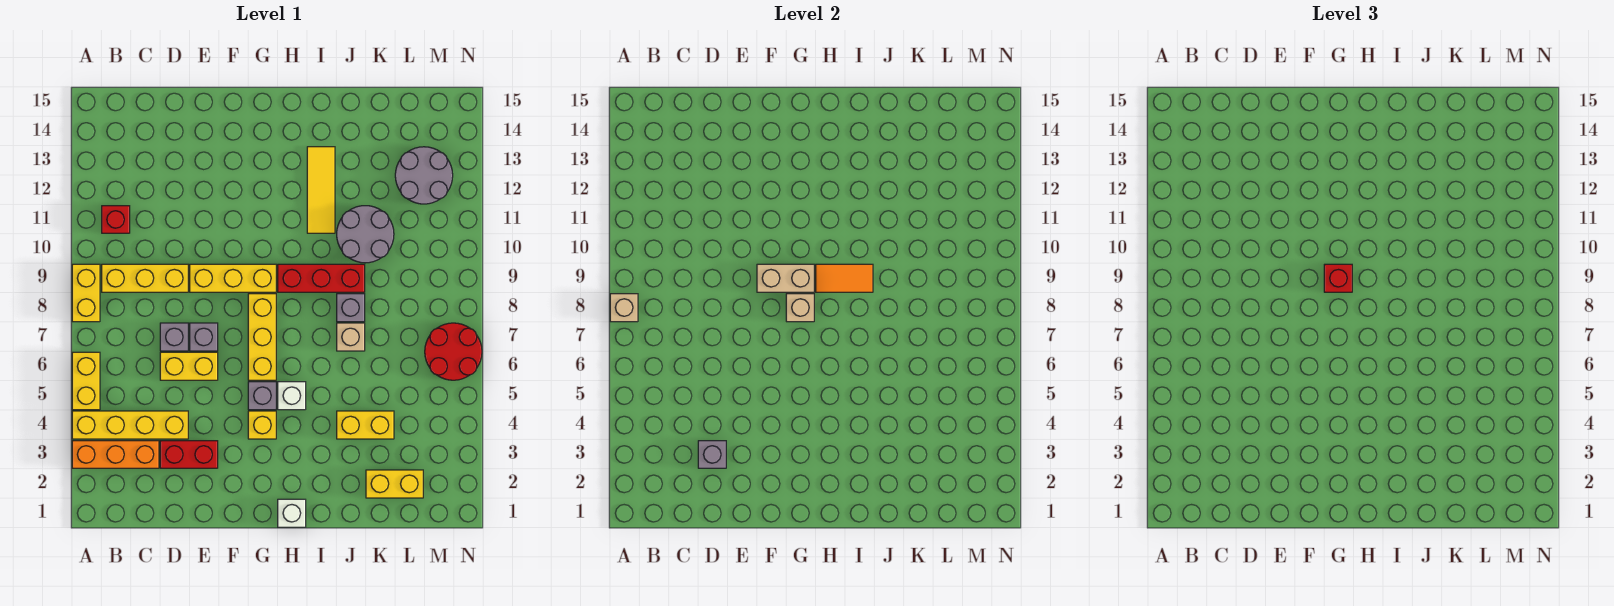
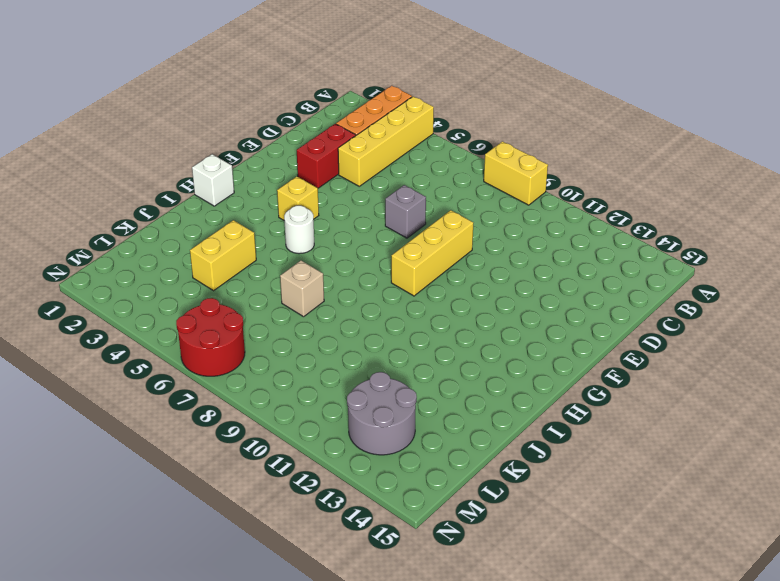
white 1x1 round brick [284,206,314,254] -> white 1x1 brick [278,382,306,410]
none -> yellow 1x2 brick [72,352,100,410]
none -> yellow 1x3 brick [102,264,188,292]
none -> red 1x1 brick [102,206,130,233]
none -> yellow 1x2 brick [160,352,218,380]

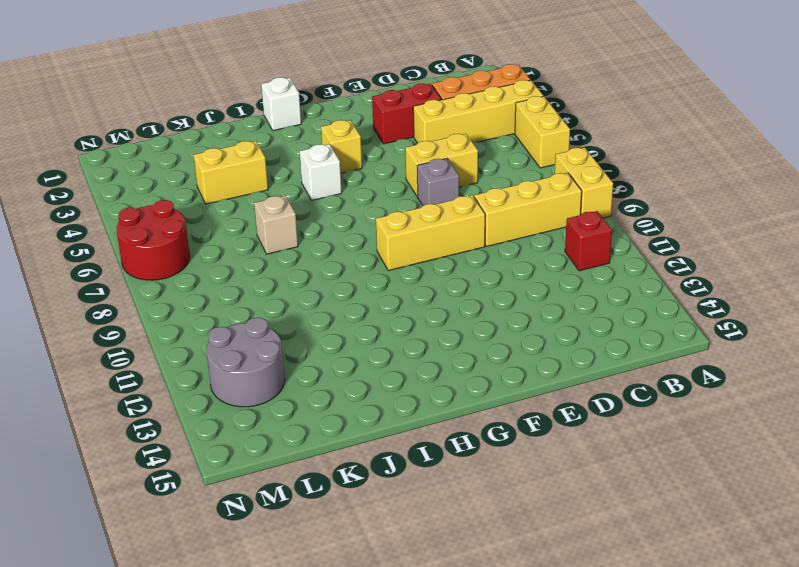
none -> grey 1x1 brick [160,323,188,351]
none -> grey 1x1 brick [248,382,276,410]
none -> yellow 1x3 brick [248,294,276,380]
none -> red 1x3 brick [278,264,365,292]

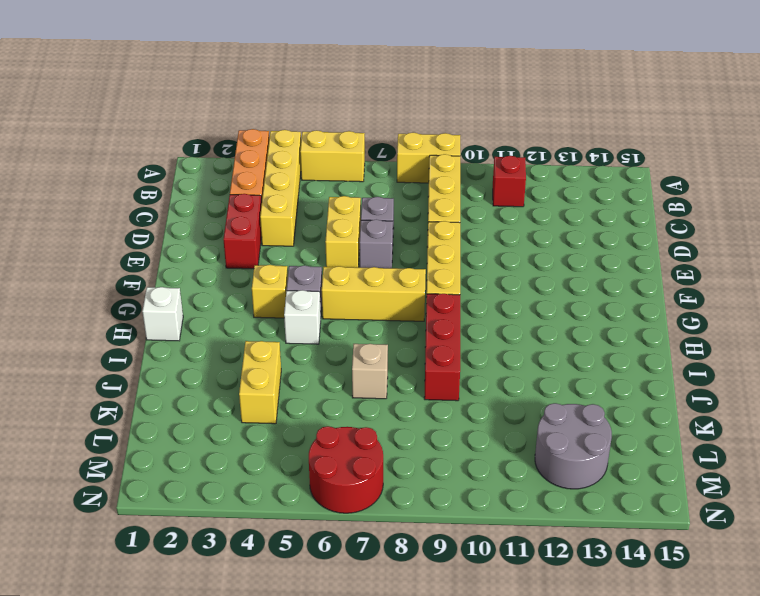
none -> yellow 1x3 tile [307,147,335,233]
none -> grey 1x1 brick [337,294,365,322]
none -> grey 2x2 round brick [337,206,394,263]
none -> yellow 1x2 brick [366,470,423,498]

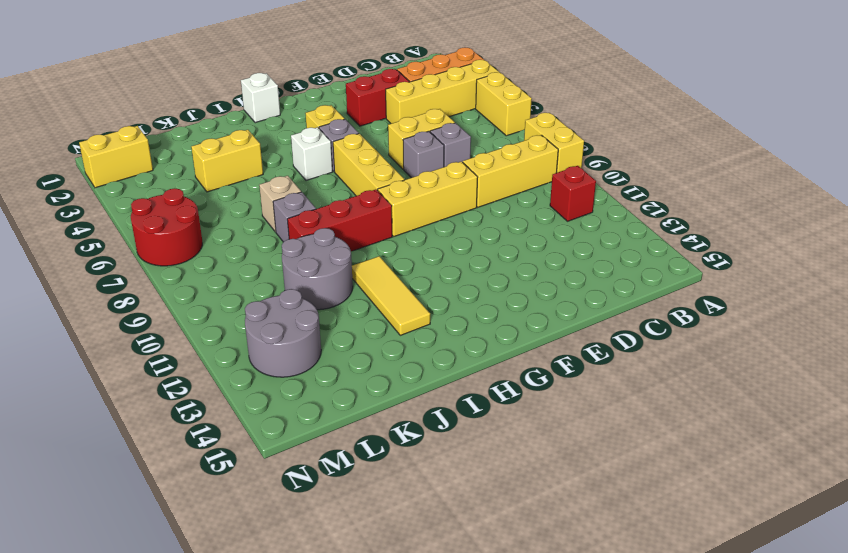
yellow 1x2 brick [79,126,153,188] -> yellow 1x2 brick moved to [366,470,423,498]
none -> tan 1x1 brick [610,294,638,322]
none -> grey 1x1 brick [698,441,726,468]
none -> tan 1x2 brick [757,264,814,292]
none -> tan 1x1 brick [786,294,814,322]

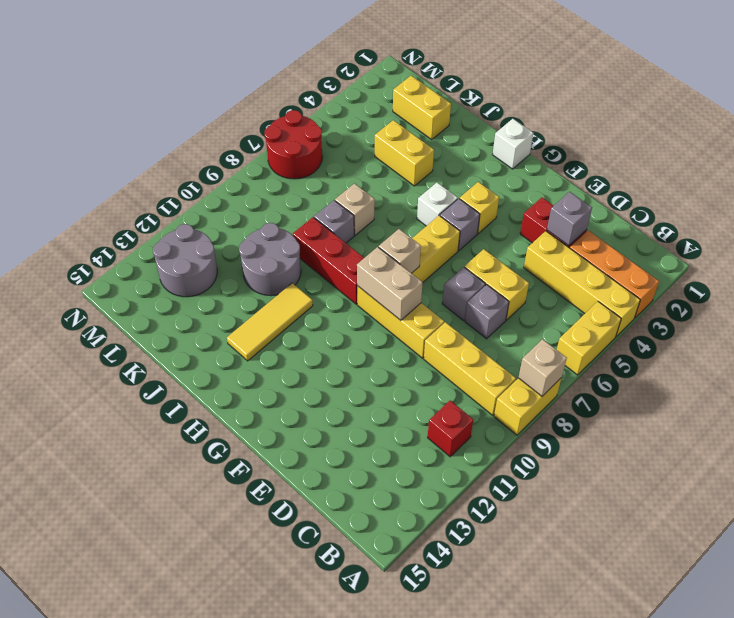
none -> orange 1x2 tile [816,264,873,292]
none -> red 1x1 brick [1324,264,1352,292]

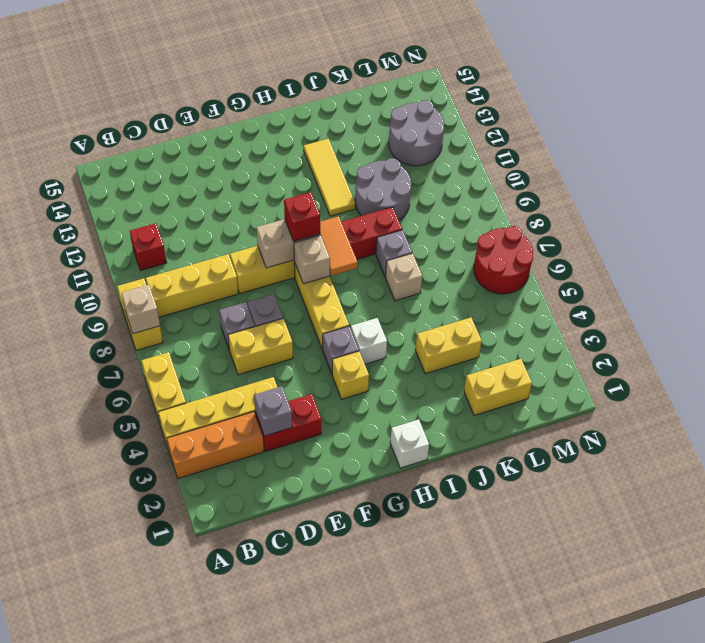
orange 1x2 tile [320,216,358,276] -> orange 1x2 tile turned to [816,264,873,292]

